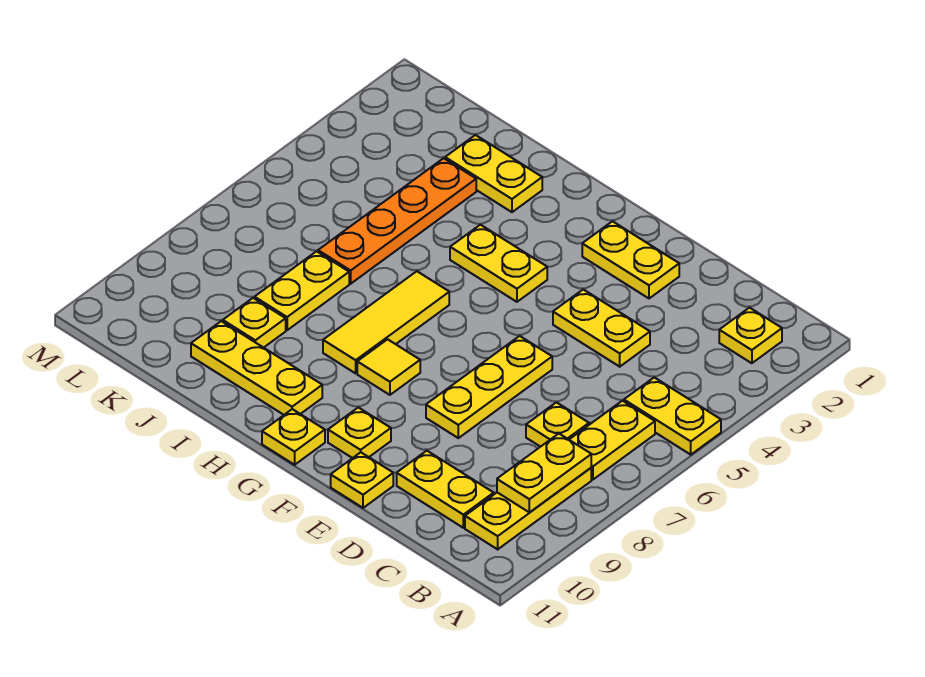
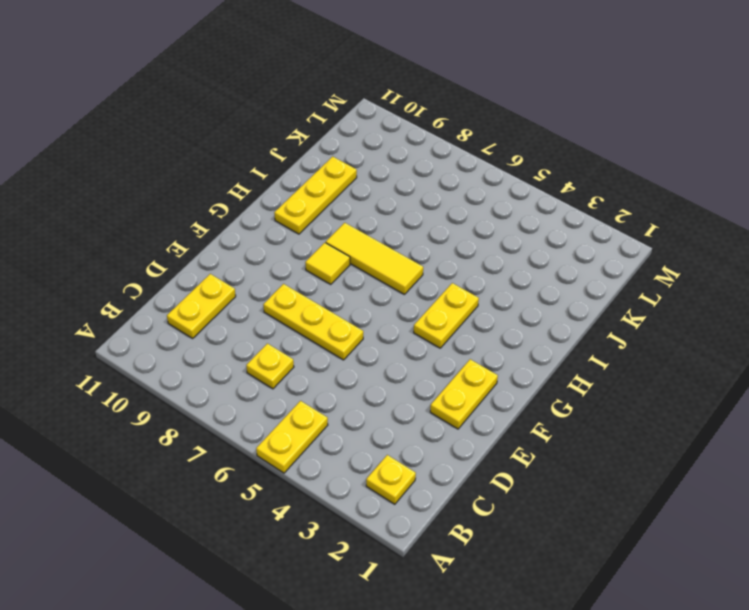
none -> yellow 1x2 plate [569,401,655,480]
none -> yellow 1x3 plate [465,468,591,549]
none -> yellow 1x2 plate [553,290,650,367]

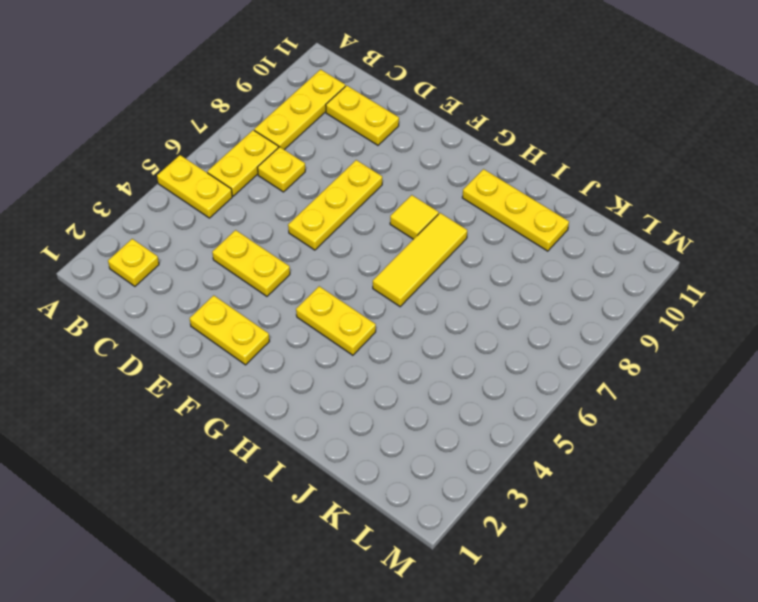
none -> yellow 1x1 plate [331,452,393,508]
none -> yellow 1x1 plate [328,407,391,458]
none -> yellow 1x1 plate [262,409,325,465]

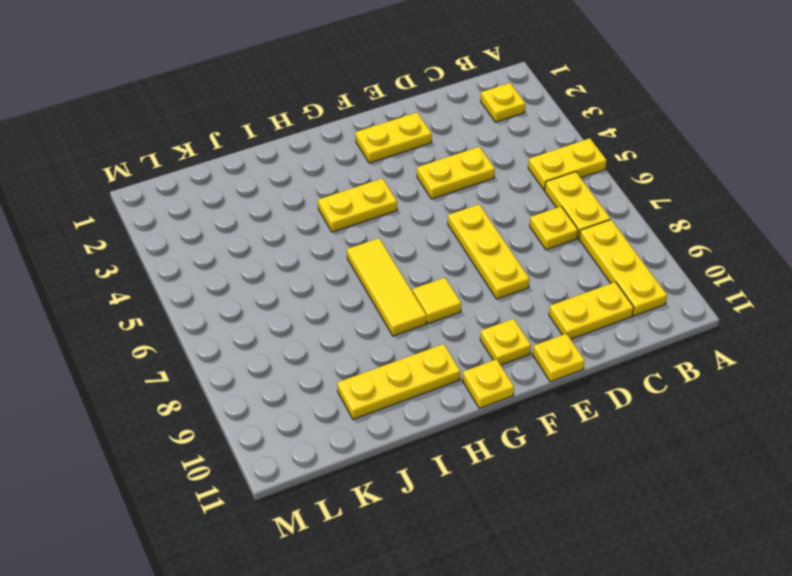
none -> yellow 1x2 plate [445,135,542,212]
none -> orange 1x4 plate [318,158,476,284]
none -> yellow 1x2 plate [255,251,349,330]

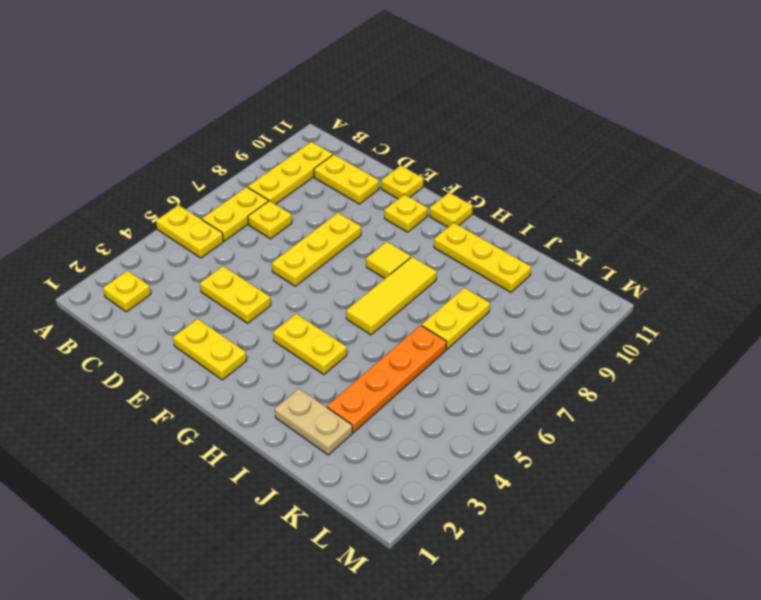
tan 1x2 plate [275,388,352,455] -> yellow 1x2 plate [445,135,542,212]
none -> yellow 1x1 plate [223,298,286,348]
none -> yellow 1x2 plate [497,434,591,512]

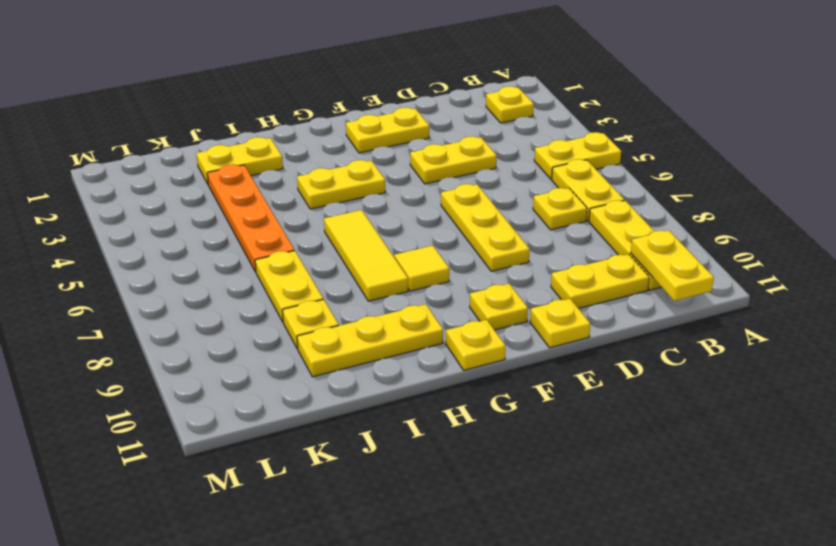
yellow 1x2 plate [631,230,714,301] -> yellow 1x2 plate moved to [497,434,591,512]

